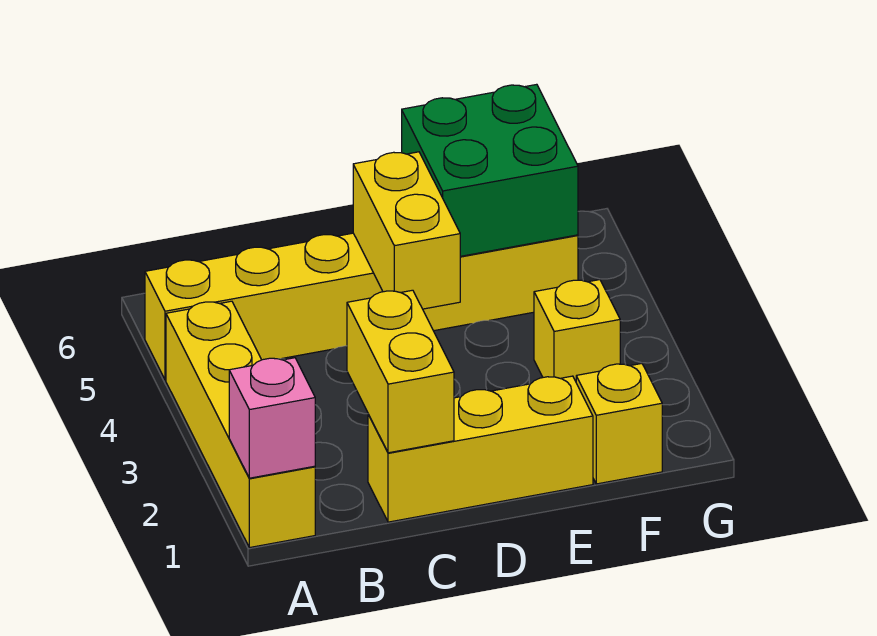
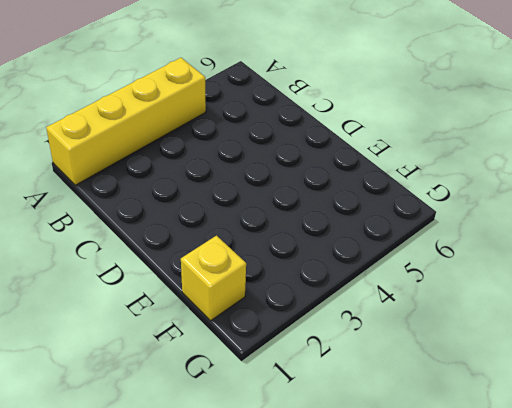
none -> yellow 1x6 brick [145,233,578,380]
none -> yellow 1x3 brick [368,376,593,522]

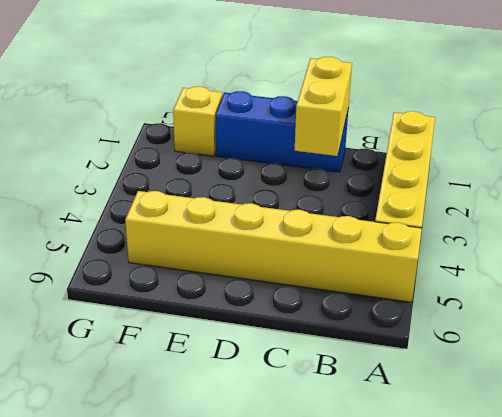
blue 1x3 brick [216,91,348,172] -> yellow 1x3 brick [368,376,593,522]
none -> yellow 1x1 brick [534,280,620,381]
none -> pink 1x1 brick [229,358,315,478]

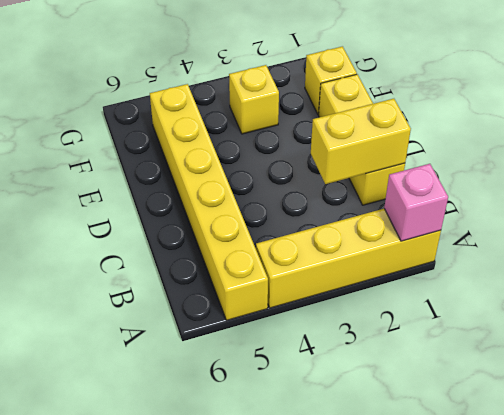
none -> yellow 1x2 brick [353,152,460,309]
none -> green 2x2 brick [402,84,578,256]

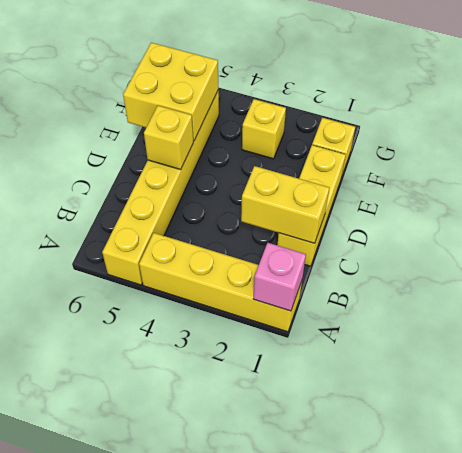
yellow 1x1 brick [144,106,193,170] -> yellow 1x2 brick [353,152,460,309]
yellow 2x2 brick [123,43,218,141] -> green 2x2 brick [402,84,578,256]

